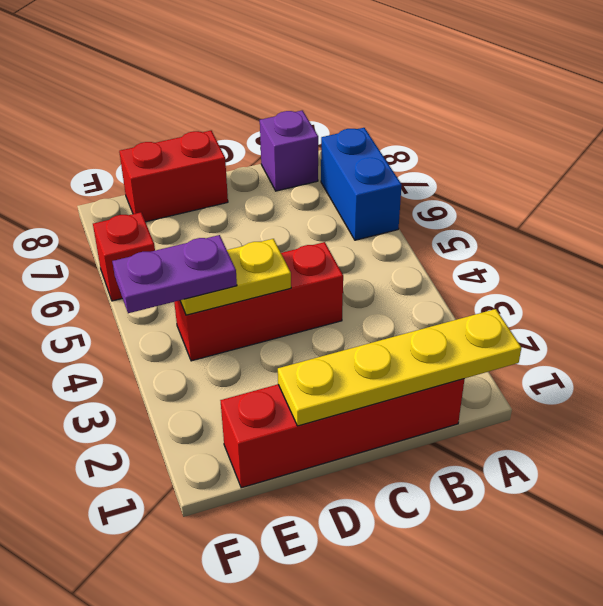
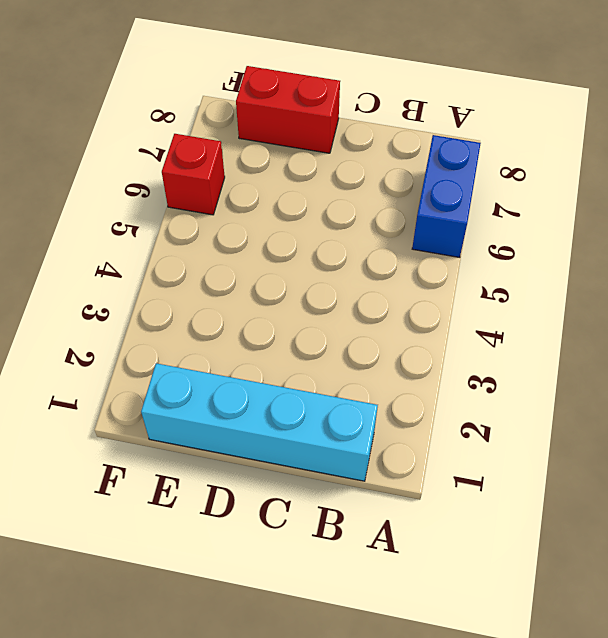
cyan 1x4 brick [141,363,378,481] -> red 1x4 brick [220,379,464,488]
none -> purple 1x1 brick [260,110,318,191]
none -> red 1x3 brick [174,242,343,361]

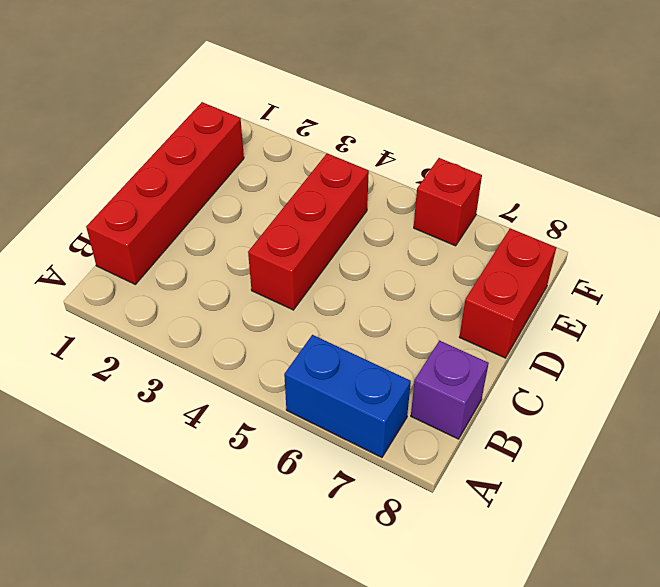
none -> yellow 1x4 plate [278,309,521,426]
none -> yellow 1x2 plate [180,239,291,315]

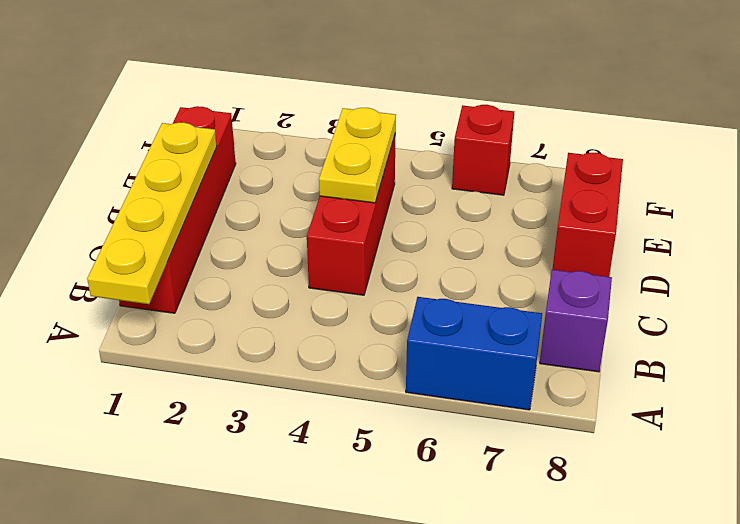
none -> purple 1x2 plate [112,235,237,313]

